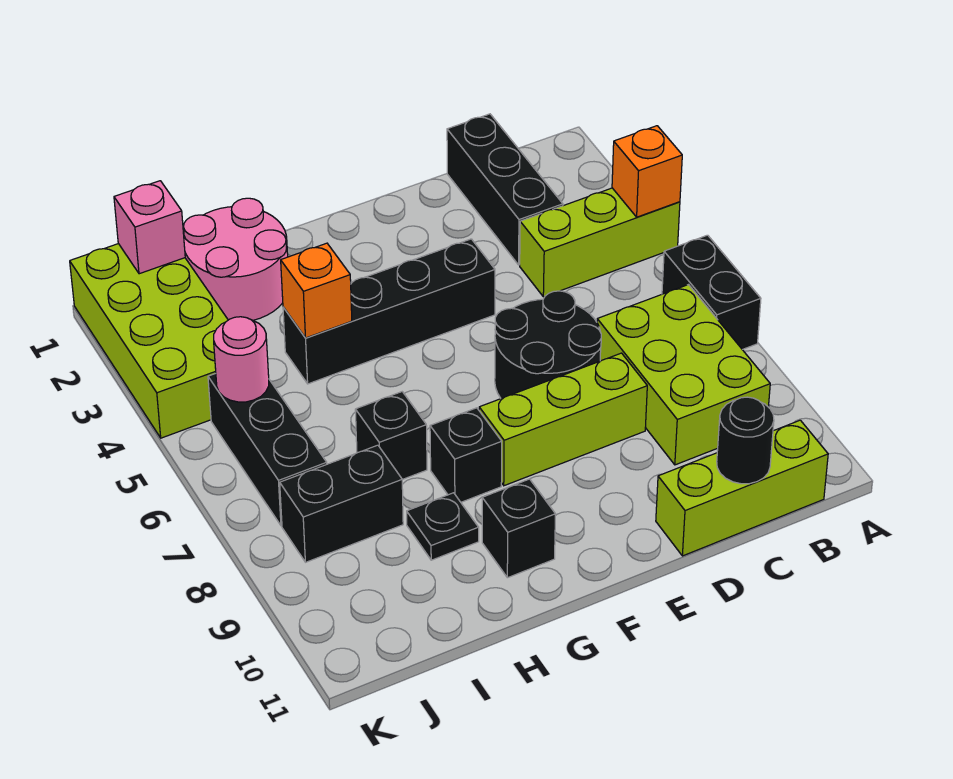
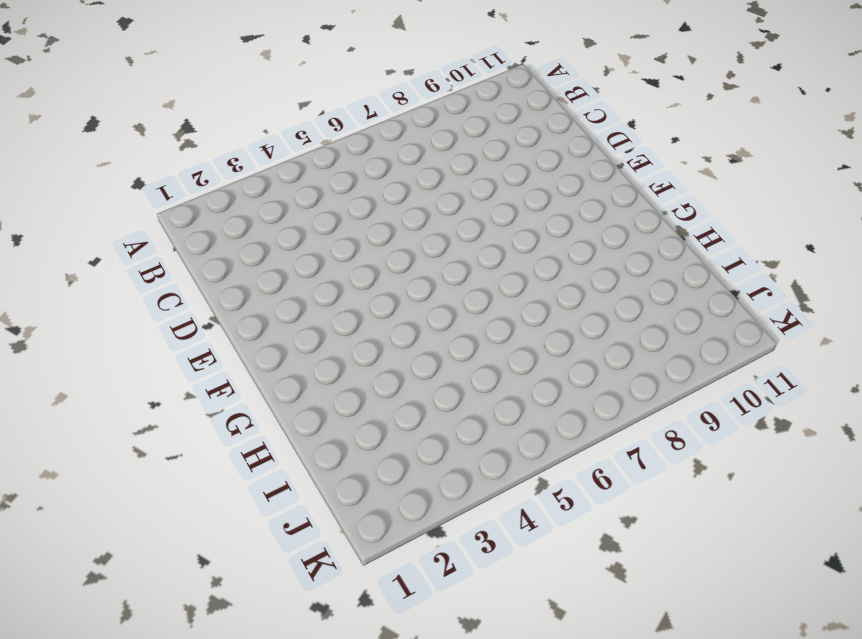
none -> lime 1x3 brick [520,188,680,297]
none -> black 1x2 brick [662,235,761,350]
none -> lime 2x3 brick [597,285,770,465]

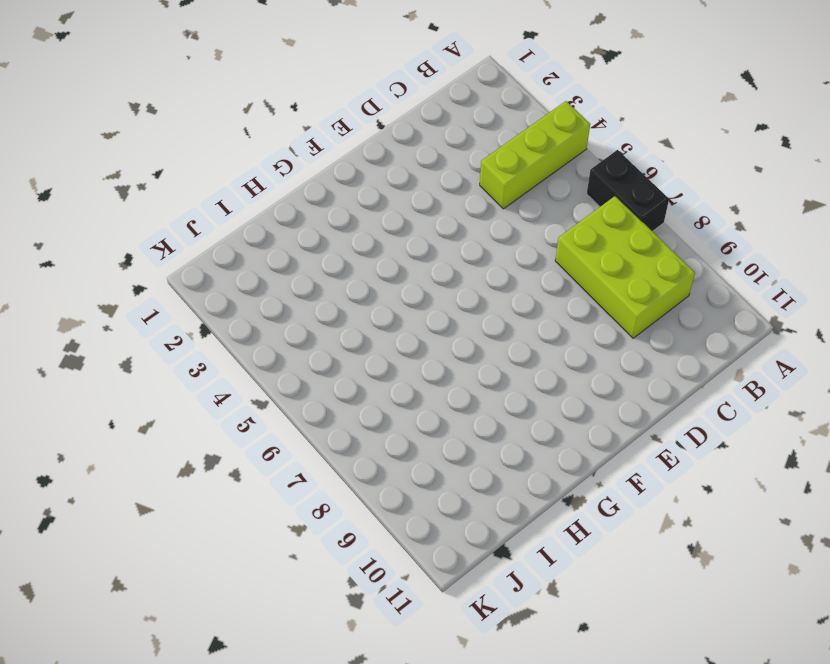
none -> lime 1x3 brick [656,420,828,556]
none -> black 1x3 brick [447,114,563,265]
none -> black 2x2 round brick [495,291,601,398]

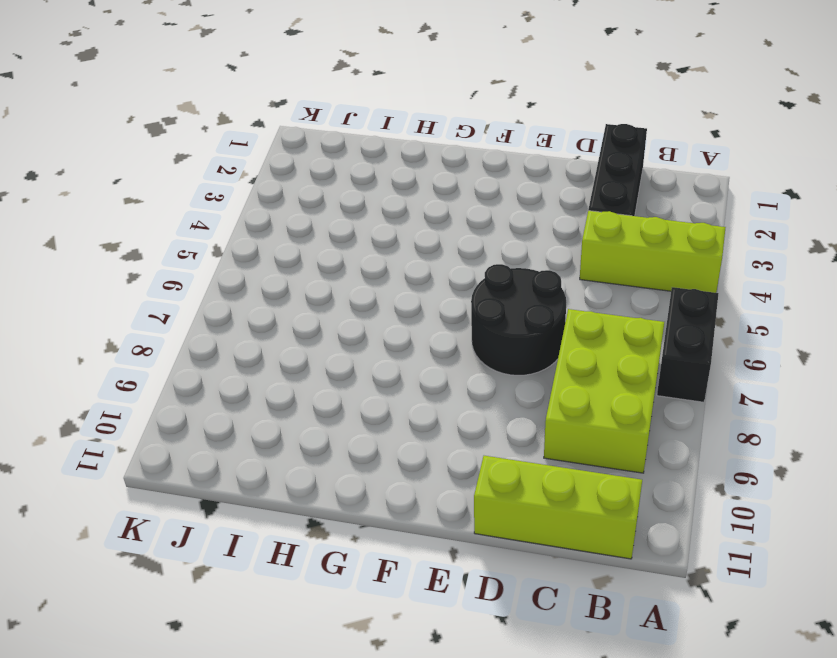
none -> lime 1x3 brick [479,353,647,486]
none -> black 1x4 brick [283,239,495,384]
none -> black 1x1 brick [430,408,502,502]

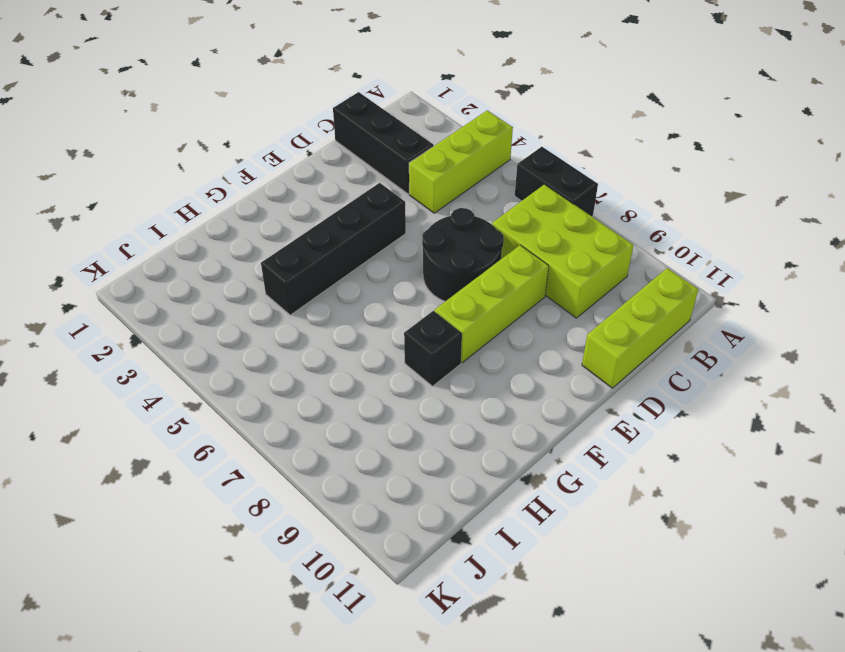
none -> black 1x1 brick [482,479,556,578]
none -> pink 2x2 round brick [184,198,288,320]
none -> black 1x1 brick [355,392,427,480]

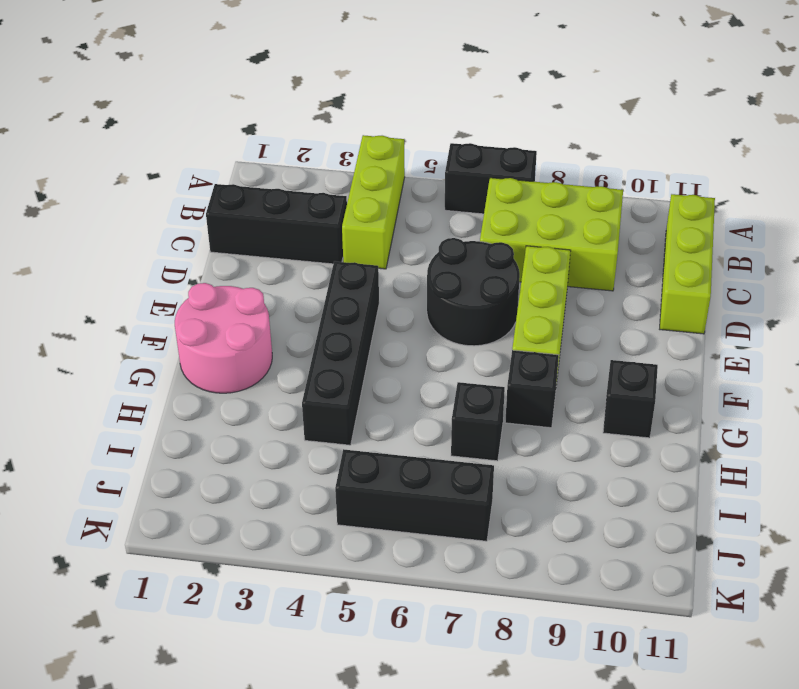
pink 2x2 round brick [175,283,272,393] -> pink 2x2 round brick moved to [184,198,288,320]
none -> black 1x1 plate [407,493,479,560]
none -> black 1x2 brick [280,445,403,562]
none -> lime 2x4 brick [70,244,228,438]

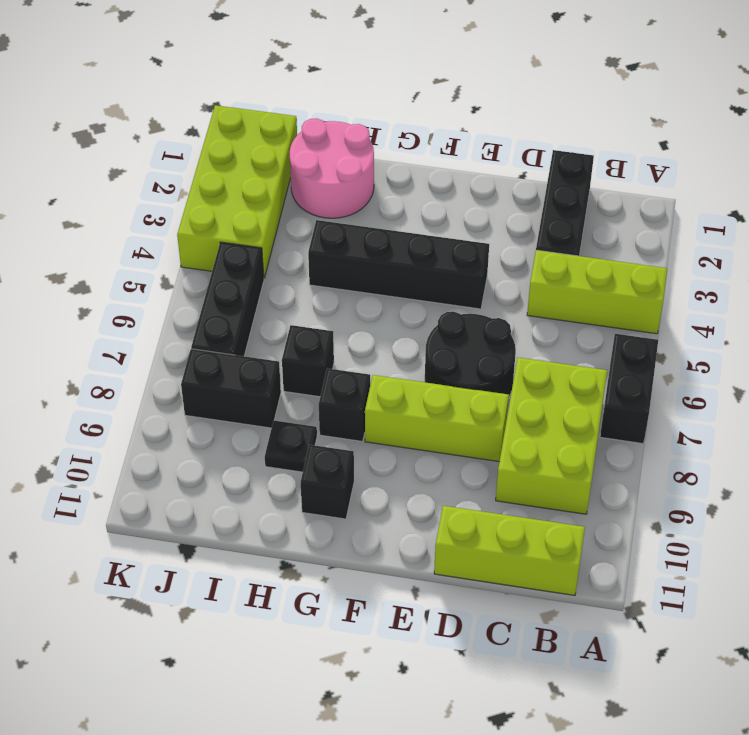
none -> orange 1x1 brick [612,126,682,217]
none -> black 1x1 round brick [717,397,774,484]
none -> orange 1x1 brick [281,243,352,338]

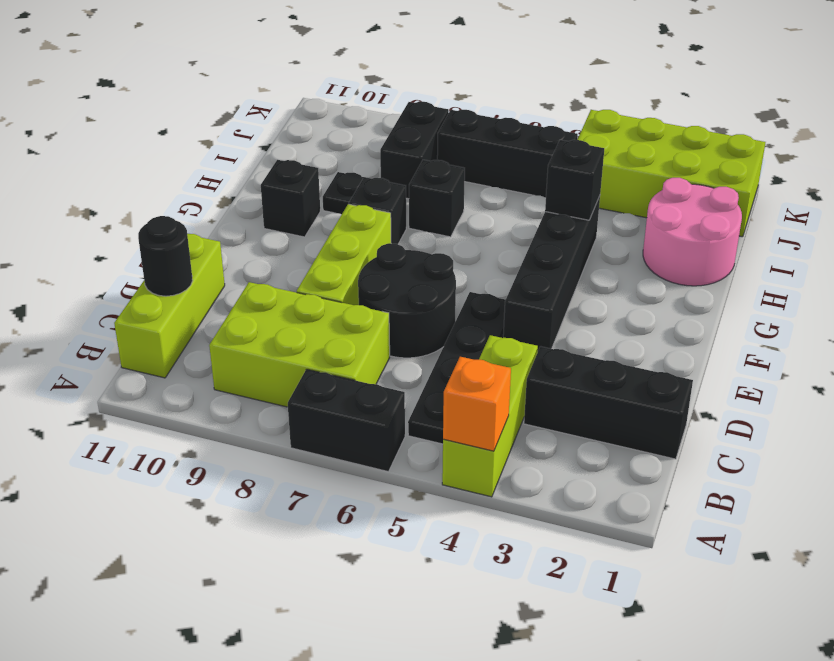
black 1x4 plate [408,292,506,444] -> none
black 1x1 brick [545,140,604,220] -> orange 1x1 brick [281,243,352,338]
none -> pink 1x1 brick [114,181,185,274]
none -> pink 1x1 round brick [214,317,269,402]

